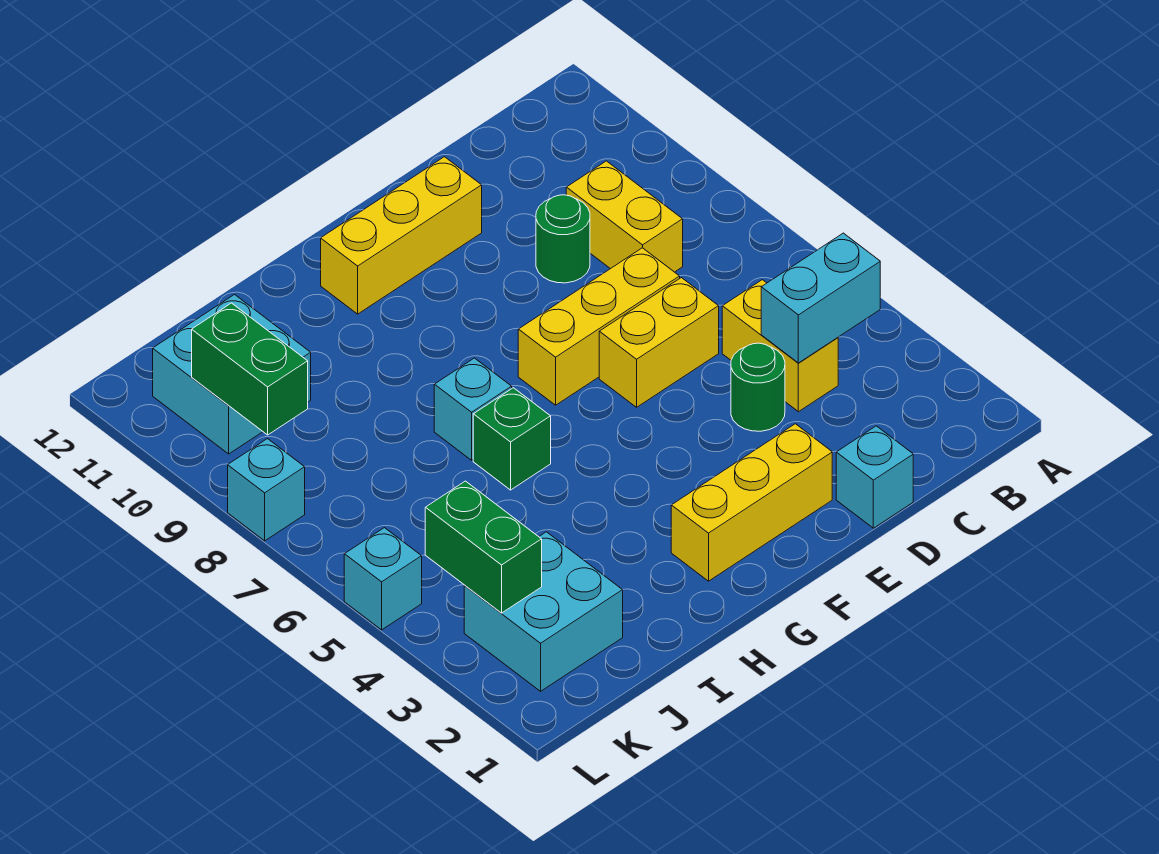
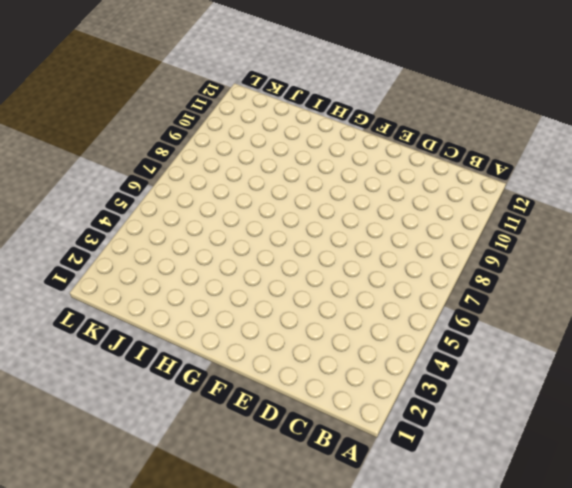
none -> yellow 1x2 brick [722,280,838,412]
none -> yellow 1x2 brick [566,161,683,272]
none -> cyan 1x1 brick [836,426,913,528]

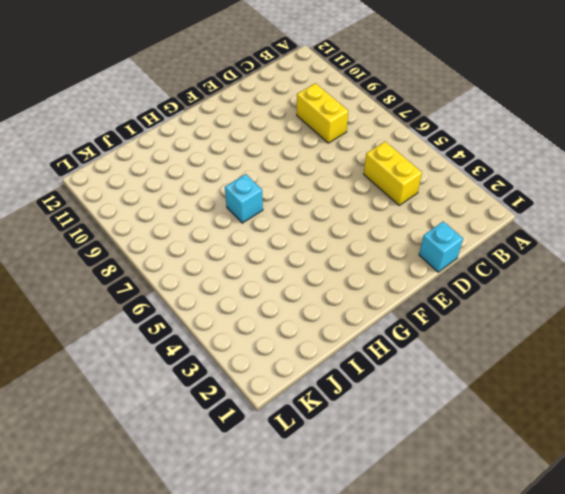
none -> green 1x1 round brick [731,343,785,431]
none -> yellow 1x2 brick [599,278,719,407]
none -> yellow 1x3 brick [518,248,680,405]

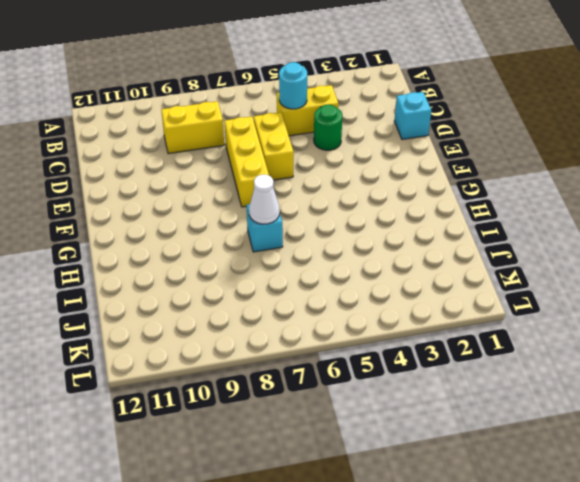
cyan 1x1 round brick [279,62,307,109] -> none
white 1x1 cone [249,175,280,224] -> none
none -> green 1x1 round brick [536,195,590,283]
none -> yellow 1x3 brick [671,424,832,581]
none -> yellow 1x3 brick [321,157,482,314]

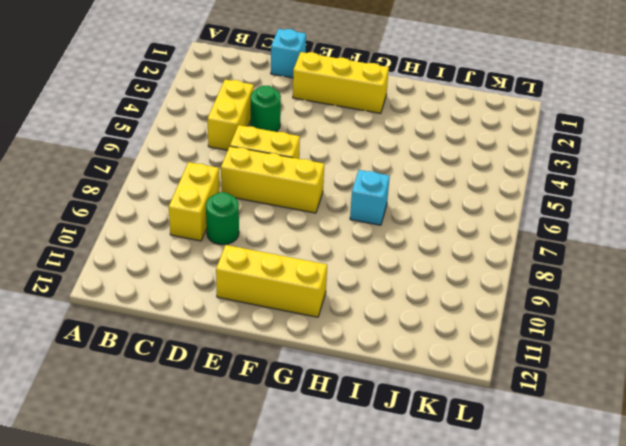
none -> green 1x1 brick [473,388,551,490]
none -> cyan 2x2 brick [464,532,623,691]
none -> cyan 2x2 brick [153,295,311,454]

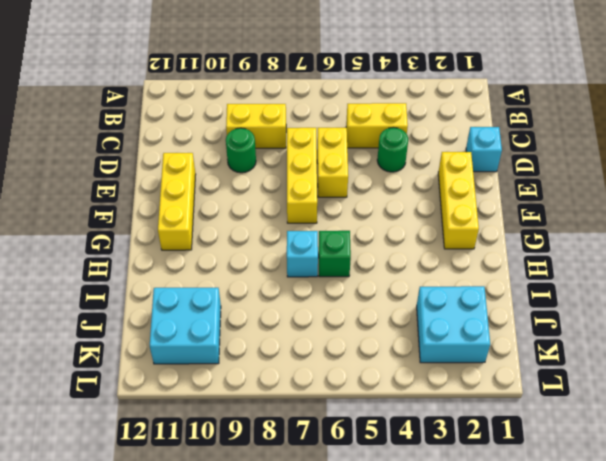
none -> cyan 1x1 brick [344,528,422,630]
none -> cyan 1x1 brick [228,439,305,541]
none -> cyan 1x2 brick [761,233,880,363]

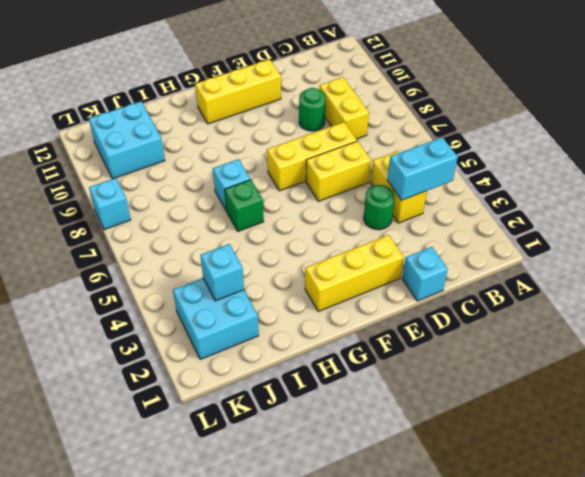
cyan 1x1 brick [200,244,244,301] -> cyan 1x1 brick moved to [344,528,422,630]
none -> green 1x2 brick [425,481,542,613]
none -> green 1x2 brick [192,303,308,435]

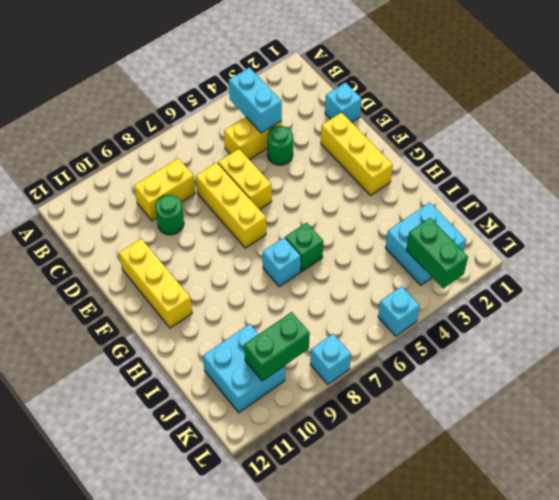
green 1x2 brick [406,218,468,288] -> green 1x2 brick turned to [425,481,542,613]

